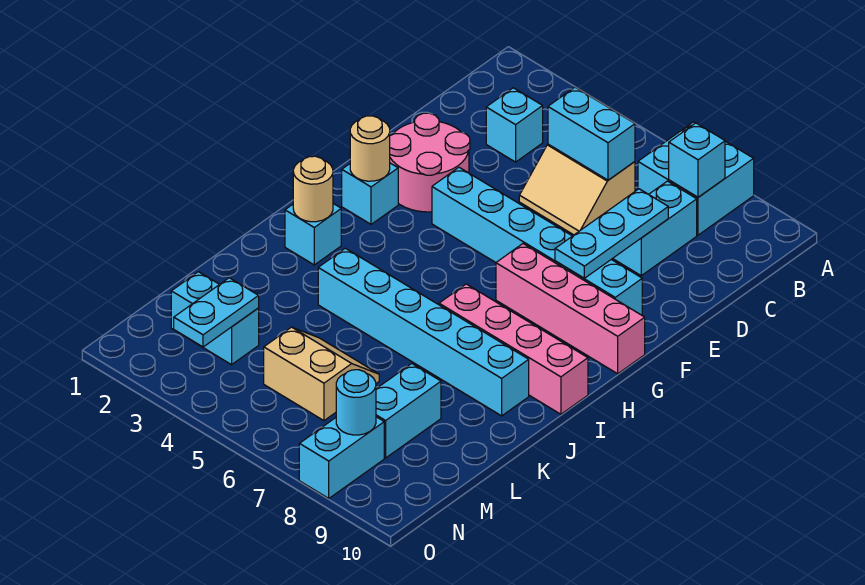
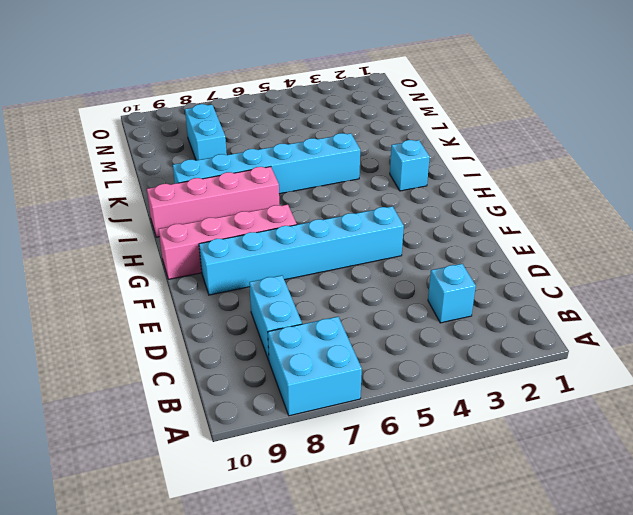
none -> tan 2x2 slope [519,144,635,235]
none -> pink 2x2 round brick [390,113,470,212]
none -> cyan 1x1 brick [342,163,398,224]

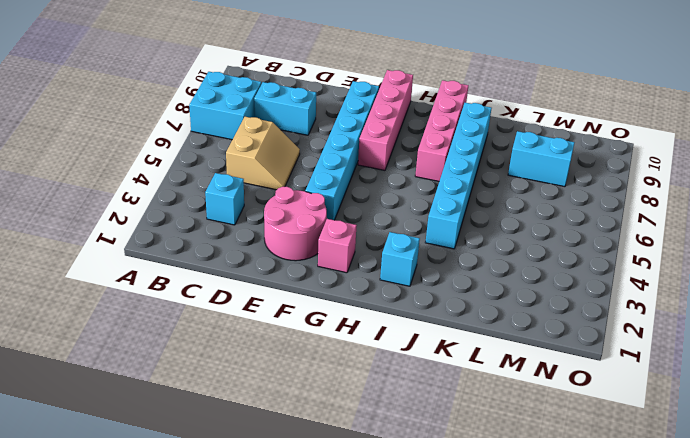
pink 1x1 brick [318,219,357,273] -> cyan 1x1 brick [342,163,398,224]
none -> tan 2x2 slope [264,327,379,421]
none -> cyan 1x2 brick [171,272,259,365]
none -> cyan 1x2 brick [299,417,384,498]

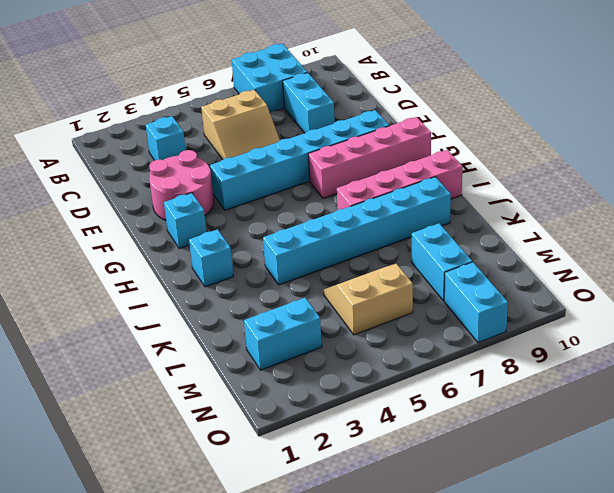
none -> cyan 1x1 brick [669,123,725,197]
none -> cyan 1x2 brick [548,87,635,180]
none -> cyan 1x3 plate [555,189,668,278]

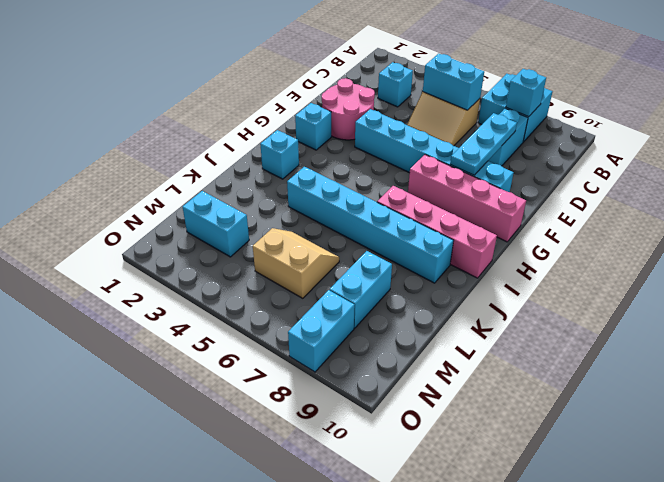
none -> tan 1x1 round brick [350,116,390,181]
none -> tan 1x1 round brick [293,156,333,222]
none -> cyan 1x2 plate [174,278,259,347]

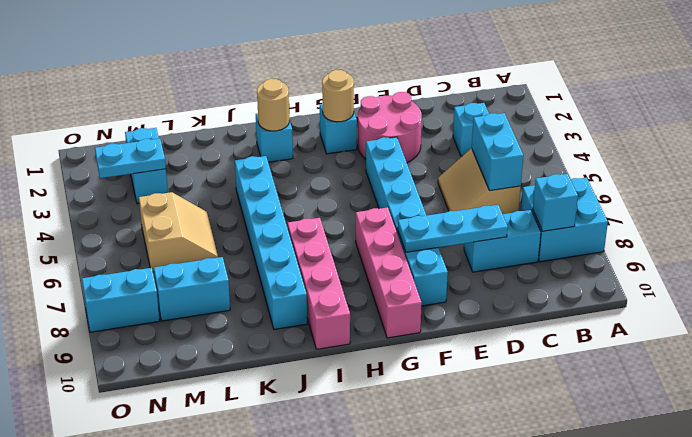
none -> cyan 1x1 round brick [336,370,376,435]

